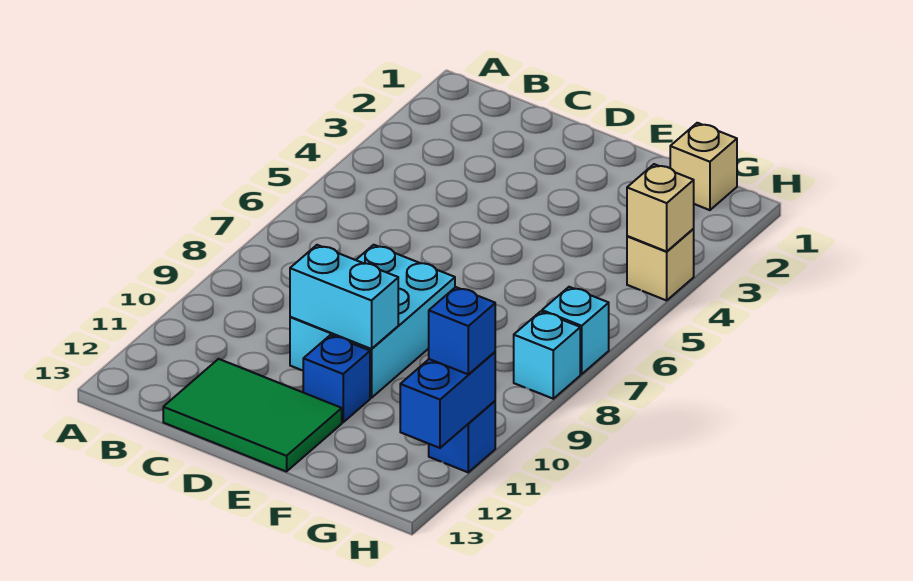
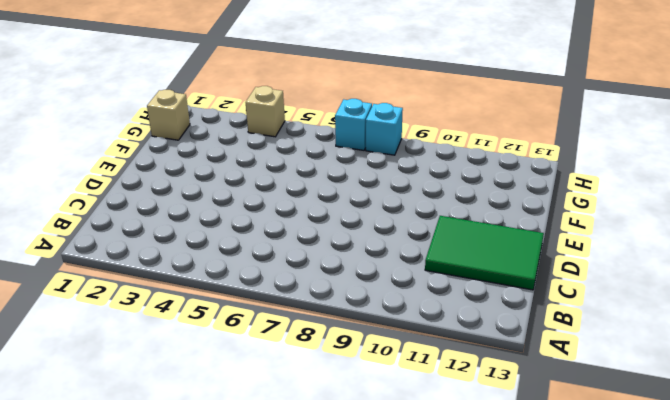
green 2x3 tile [425,216,544,290] -> green 2x3 tile turned to [163,359,342,472]
none -> cyan 2x3 brick [290,245,455,398]
none -> blue 1x1 brick [303,335,370,422]
none -> blue 1x1 brick [429,401,495,472]

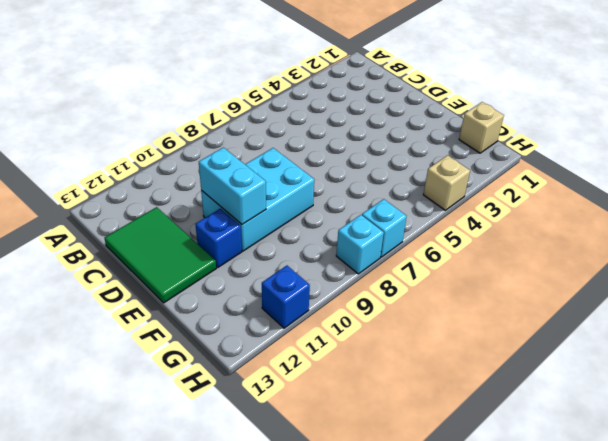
none -> tan 1x1 brick [627,164,694,251]
none -> blue 1x2 brick [400,352,495,448]
none -> blue 1x1 brick [429,287,495,374]

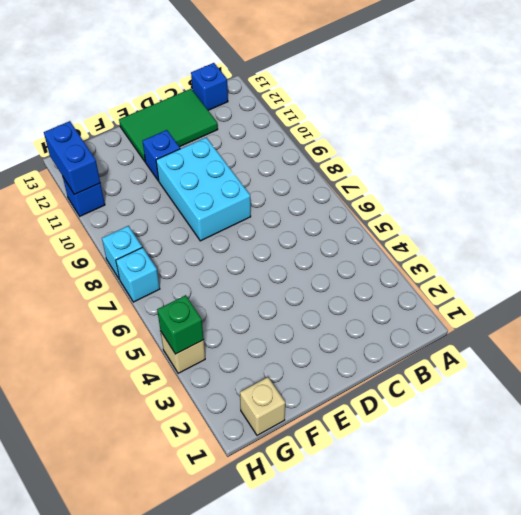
blue 1x1 brick [191,63,228,110] -> blue 1x1 brick moved to [429,287,495,374]
green 1x1 brick [157,295,204,354] -> tan 1x1 brick [627,164,694,251]
none -> cyan 1x2 brick [290,245,398,349]

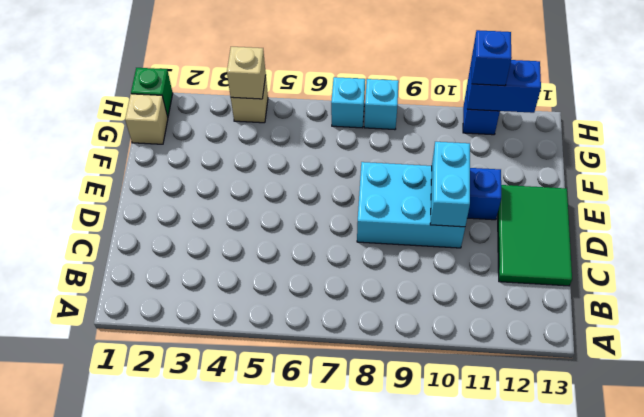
green 1x1 brick [131,68,173,118] -> none

